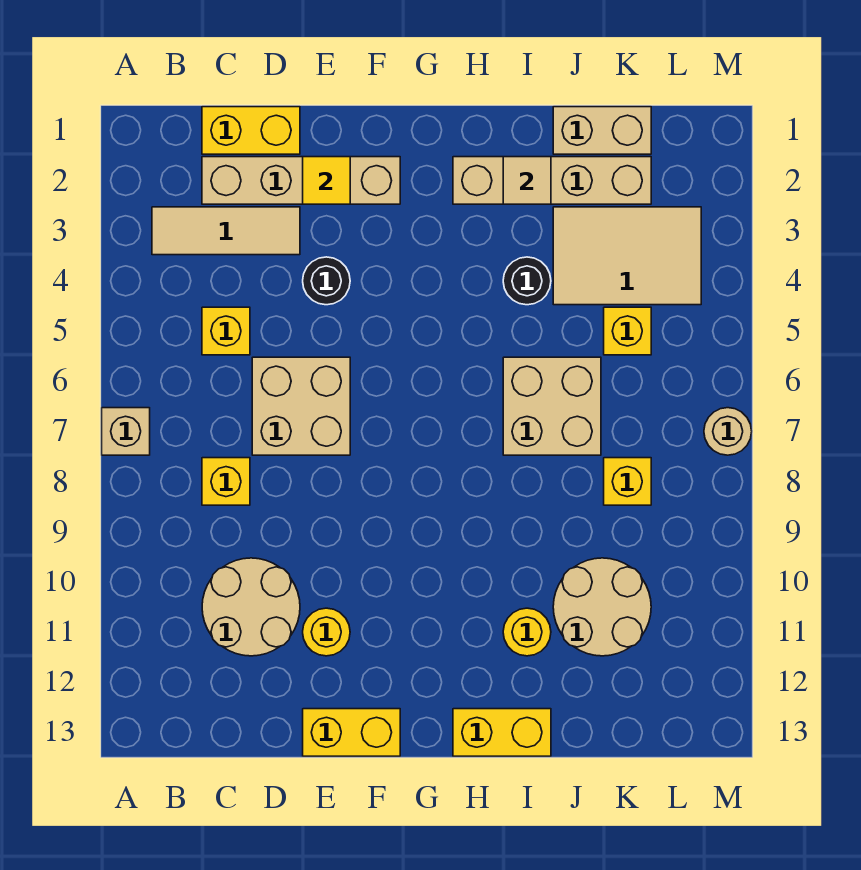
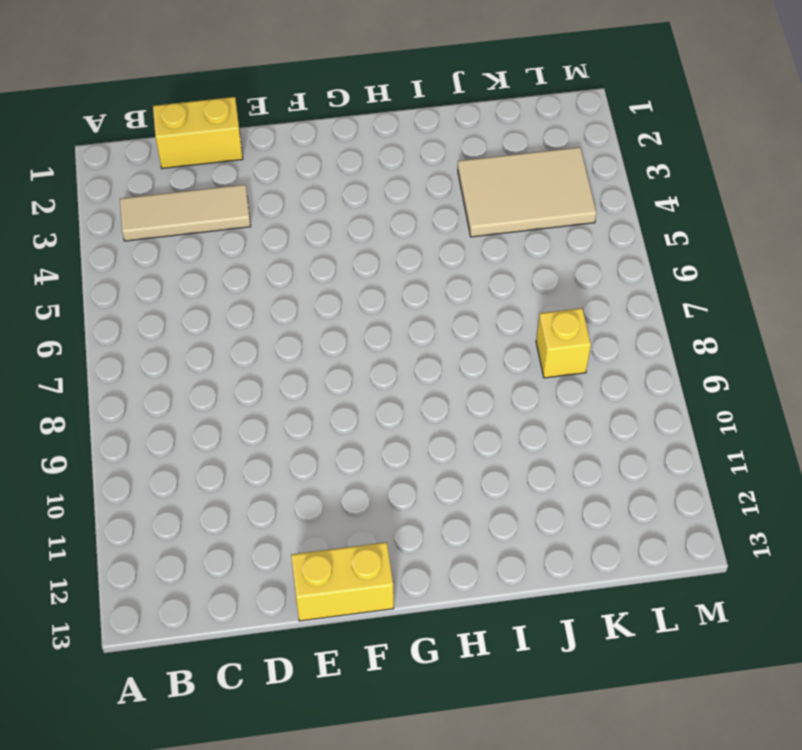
none -> tan 1x1 brick [102,408,150,455]
none -> tan 1x4 brick [202,157,400,204]
none -> yellow 1x1 brick [202,307,250,355]

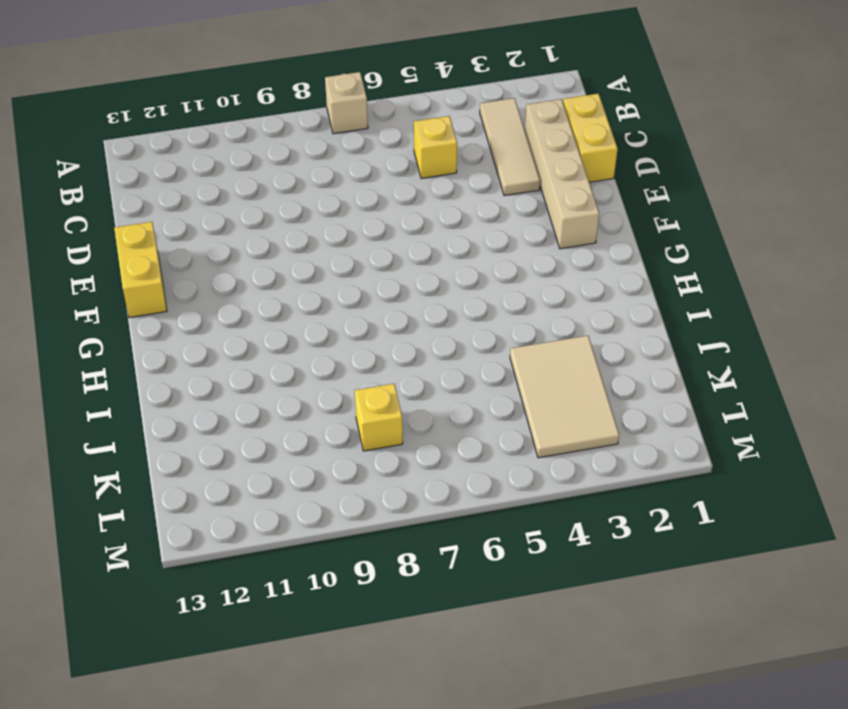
none -> yellow 1x1 brick [202,458,250,505]
none -> tan 2x2 round brick [202,558,300,656]
none -> tan 2x2 brick [252,357,350,455]

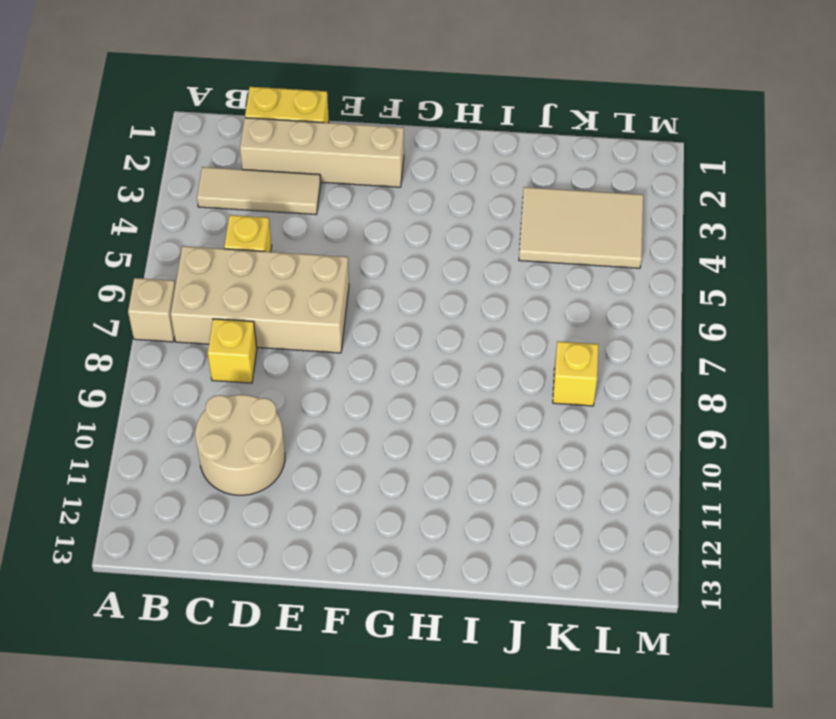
tan 2x4 brick [171,246,349,353] -> tan 2x2 brick [252,357,350,455]
none -> black 1x1 round brick [303,257,350,305]
none -> yellow 1x1 round brick [303,608,350,656]
none -> yellow 1x2 brick [303,709,400,756]

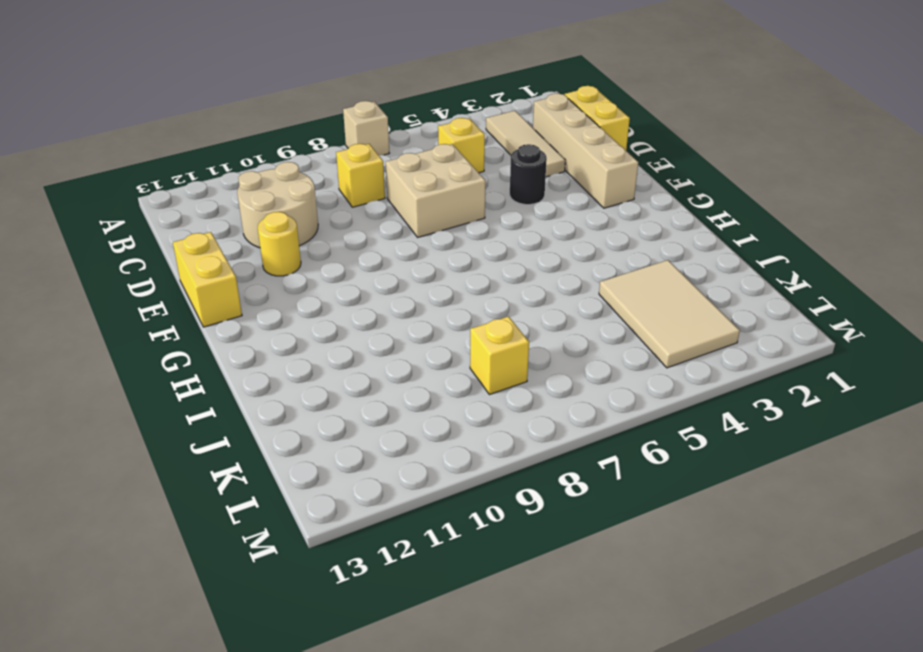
none -> tan 1x4 brick [453,157,651,204]
none -> yellow 1x2 brick [453,709,551,756]
none -> black 1x1 round brick [503,257,551,305]

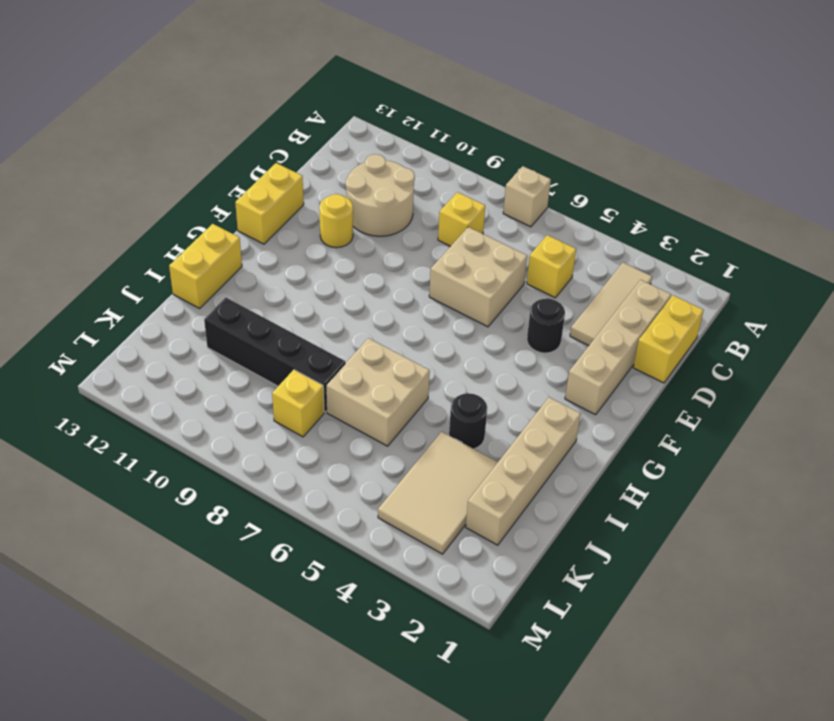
black 1x4 brick [204,298,345,412] -> tan 2x2 round brick [553,558,651,656]
none -> yellow 1x1 round brick [503,608,551,656]
none -> tan 1x2 brick [553,107,651,154]
none -> yellow 1x1 brick [604,307,651,355]

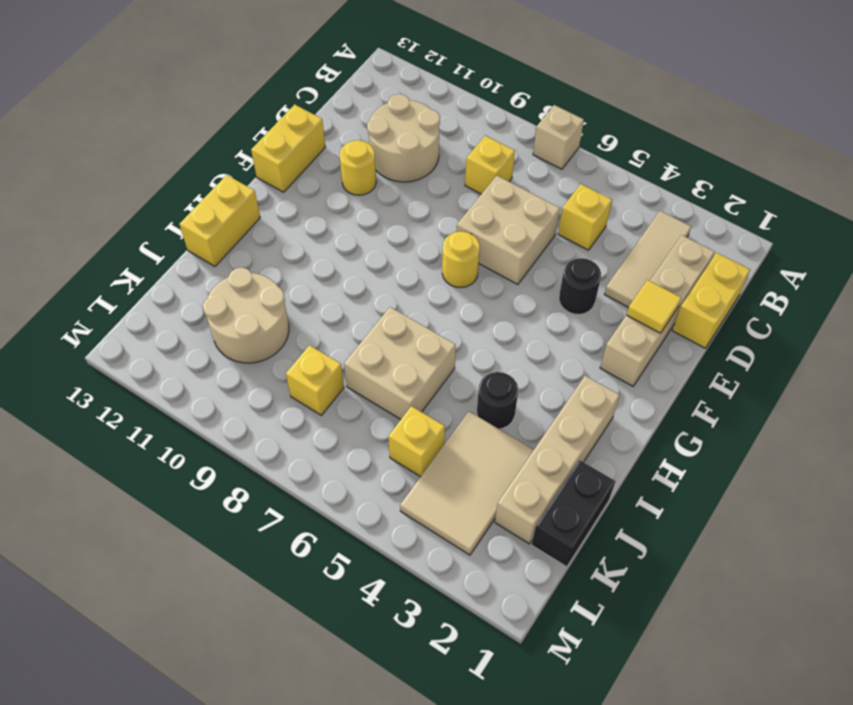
yellow 1x1 round brick [442,232,480,288] -> yellow 1x1 round brick moved to [503,608,551,656]
black 1x2 brick [532,460,616,567] -> tan 1x2 brick [553,107,651,154]
none -> tan 1x1 round brick [704,408,752,455]
none -> tan 1x1 tile [503,157,551,204]

